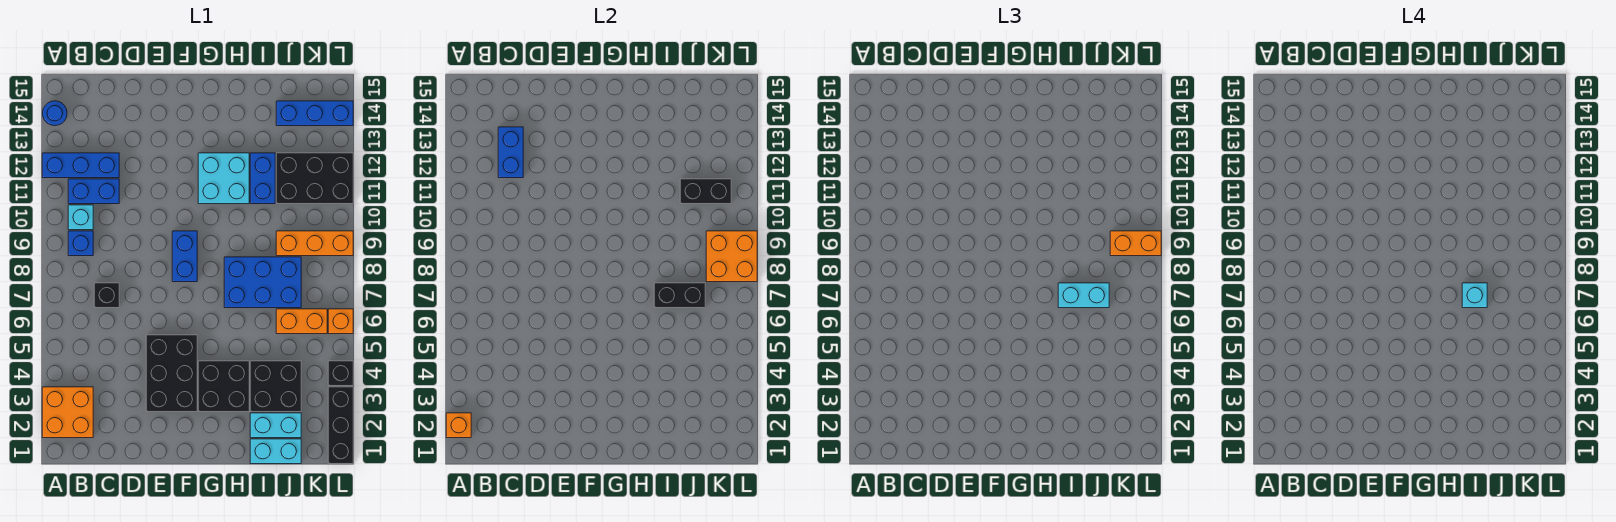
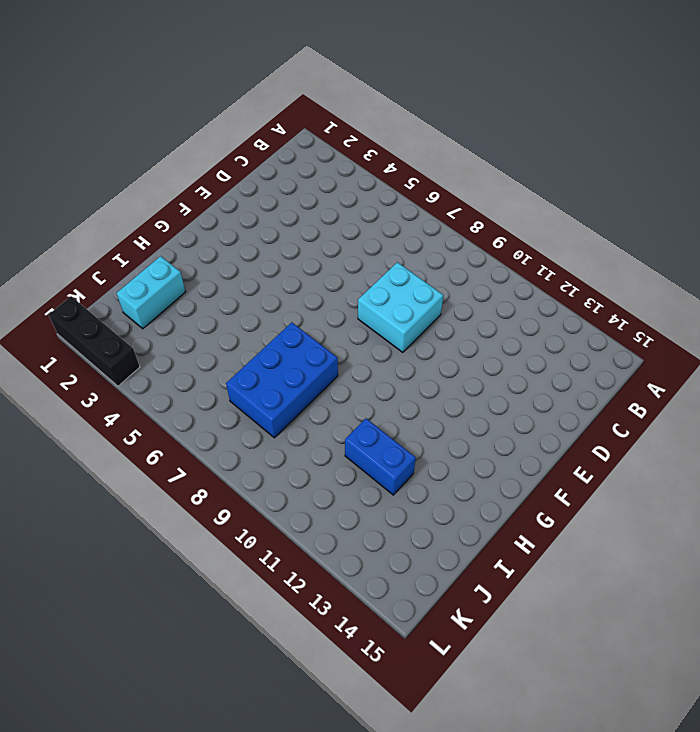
cyan 2x2 brick [358,262,444,352] -> cyan 2x2 brick moved to [198,153,249,204]
none -> orange 2x2 brick [42,387,93,438]
none -> blue 1x3 brick [42,153,119,178]
none -> blue 1x1 round brick [42,101,67,126]
none -> blue 1x1 brick [68,231,93,256]

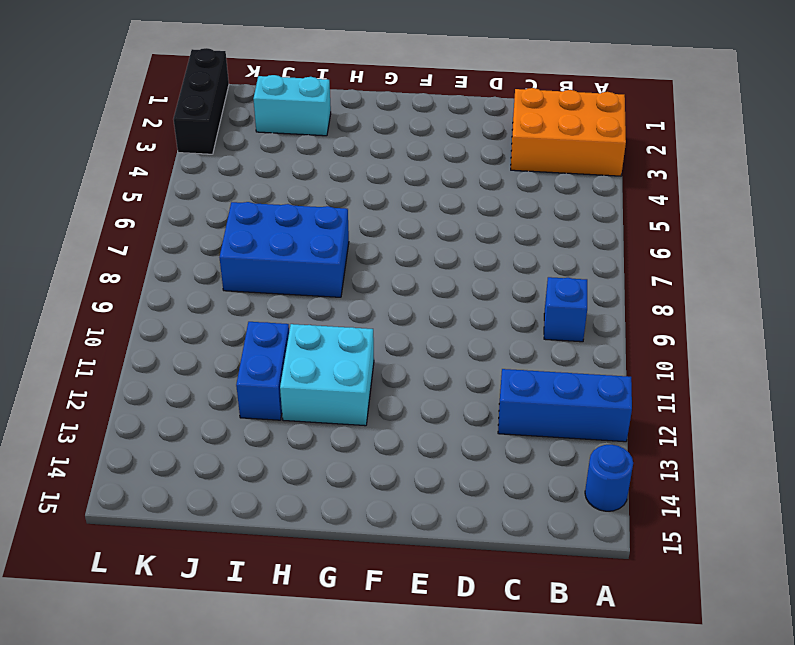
orange 2x3 brick [511,88,626,176] -> orange 2x2 brick [42,387,93,438]
none -> cyan 1x1 brick [68,205,93,230]
none -> blue 1x2 brick [68,179,119,204]
none -> black 1x1 brick [94,283,119,308]
none -> black 2x3 brick [146,335,197,412]

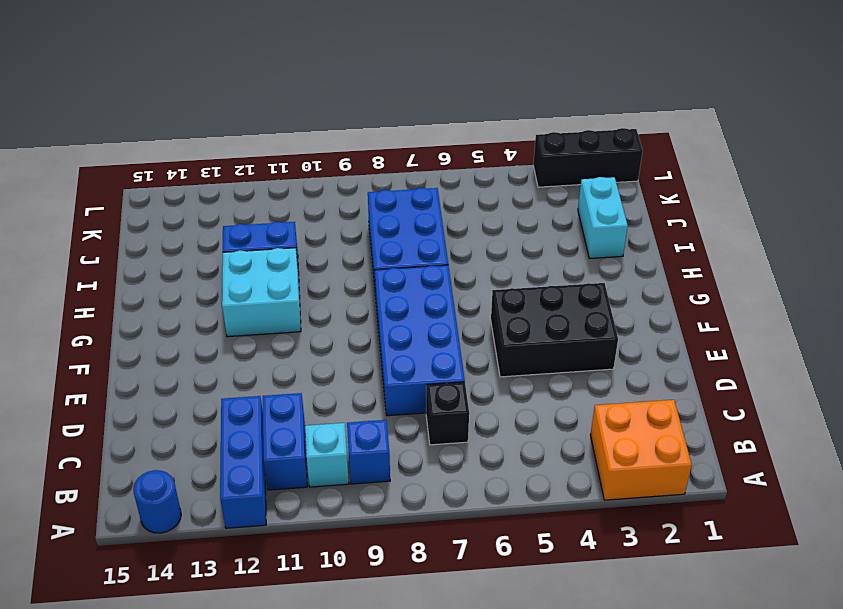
blue 2x4 brick [375,265,465,416] -> blue 1x2 brick [172,231,197,282]
none -> black 2x2 brick [198,361,249,412]
none -> cyan 1x2 brick [250,439,301,464]
none -> black 2x2 brick [250,361,301,412]
none -> orange 1x2 brick [276,309,327,334]

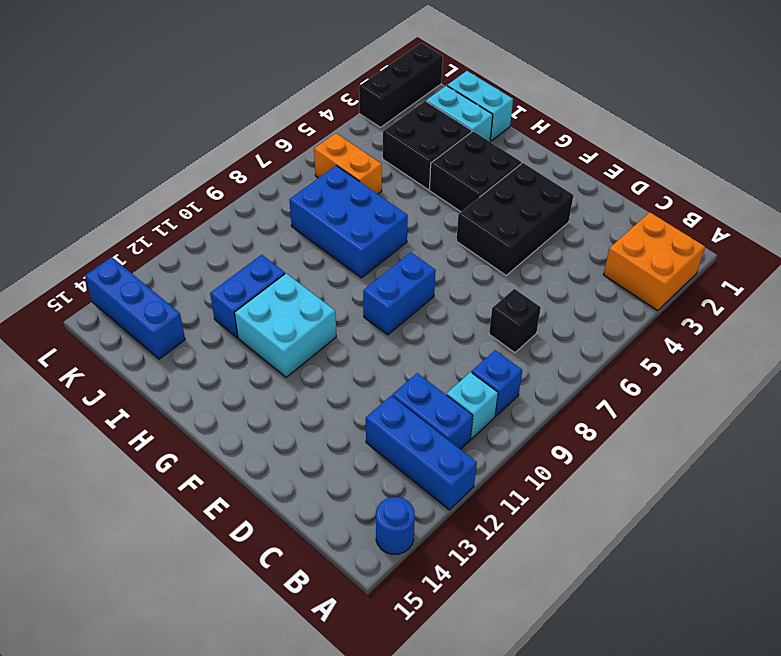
none -> orange 1x3 brick [276,231,353,256]
none -> black 2x3 brick [276,153,353,204]
none -> black 1x1 brick [328,361,353,386]
none -> orange 1x1 brick [328,309,353,334]

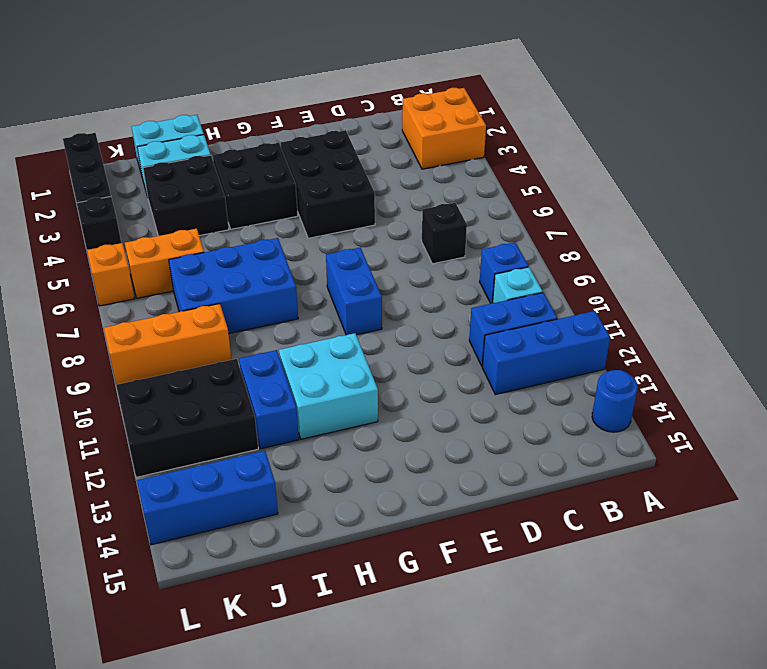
none -> orange 1x1 brick [446,413,471,438]
none -> blue 1x2 brick [498,127,523,178]
none -> black 1x2 brick [654,283,705,308]
none -> black 1x2 brick [680,179,731,204]

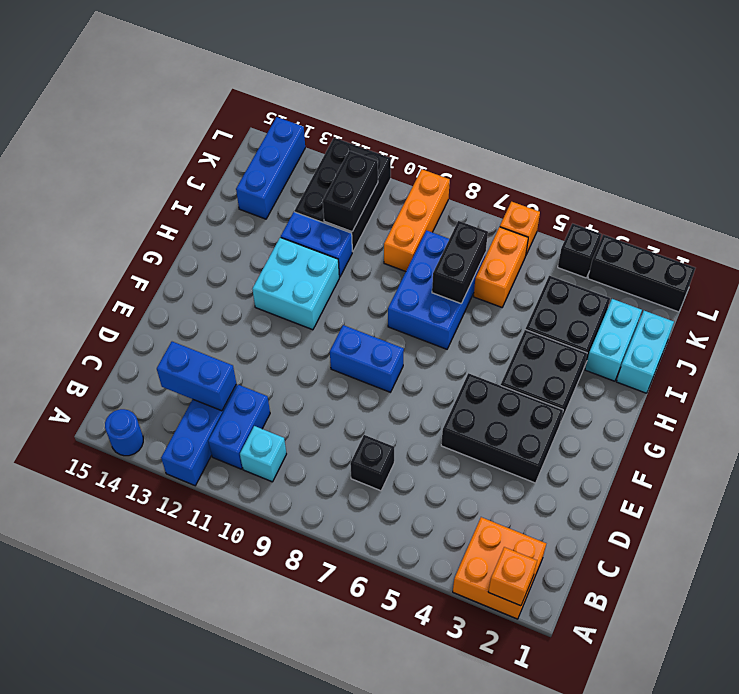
none -> blue 1x1 brick [68,231,93,256]
none -> orange 2x2 brick [706,231,757,282]
none -> cyan 1x2 brick [1058,283,1109,308]
none -> orange 1x2 brick [1110,231,1161,256]

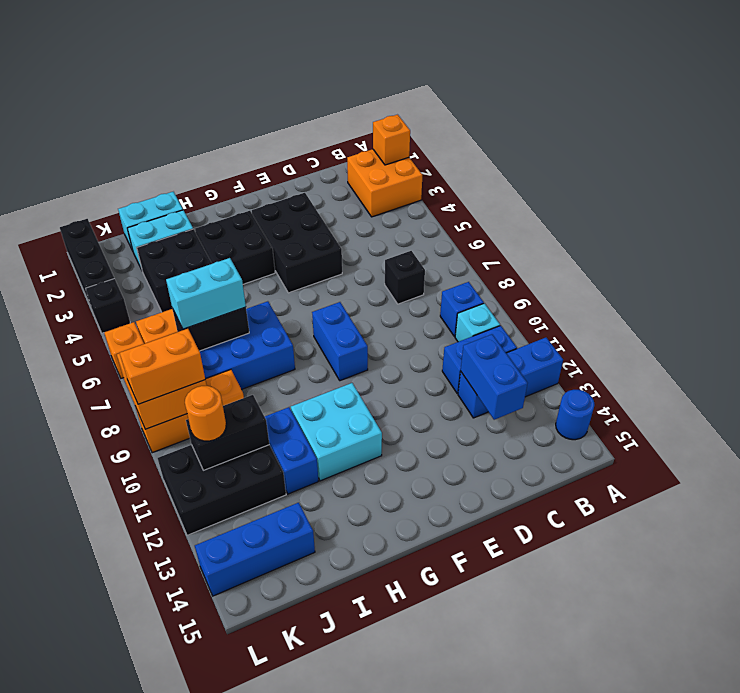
orange 1x1 round brick [185,386,226,441] -> none
none -> cyan 1x1 brick [1462,283,1487,308]

